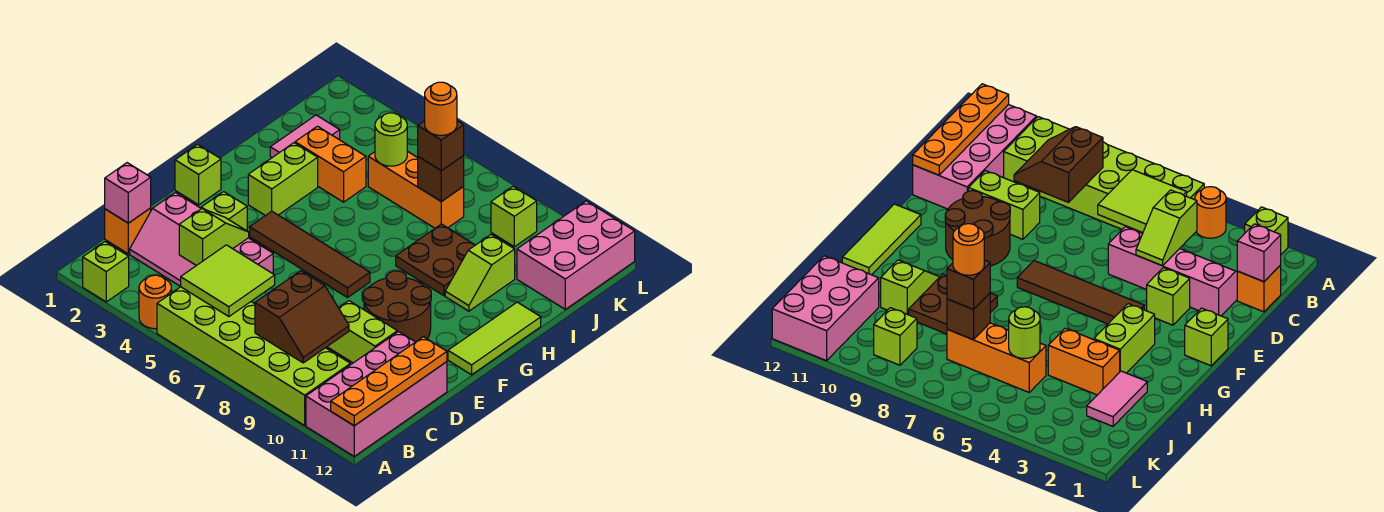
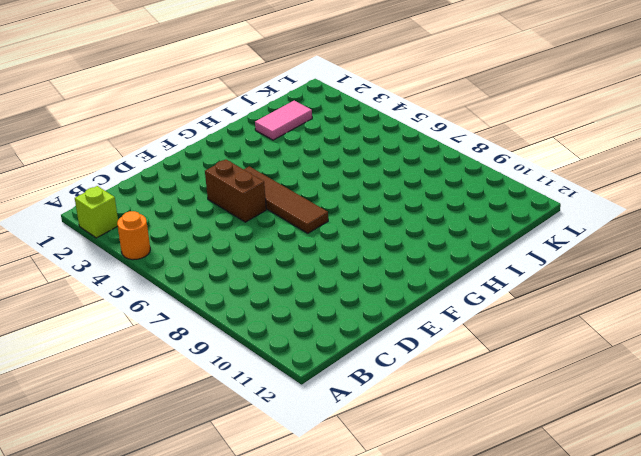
brown 1x2 brick [205,159,266,222] -> none
none -> lime 2x6 brick [157,287,350,425]
none -> pink 2x4 brick [306,332,447,456]
none -> orange 1x1 brick [105,208,151,254]

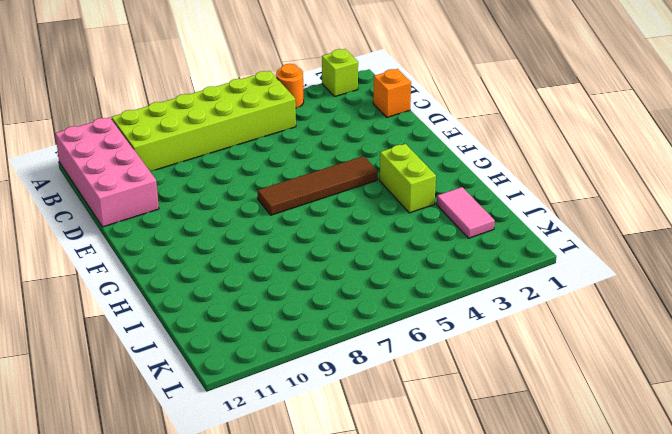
none -> pink 2x4 slope [130,193,273,287]
none -> lime 1x2 brick [327,301,397,363]
none -> lime 1x1 brick [201,192,247,231]

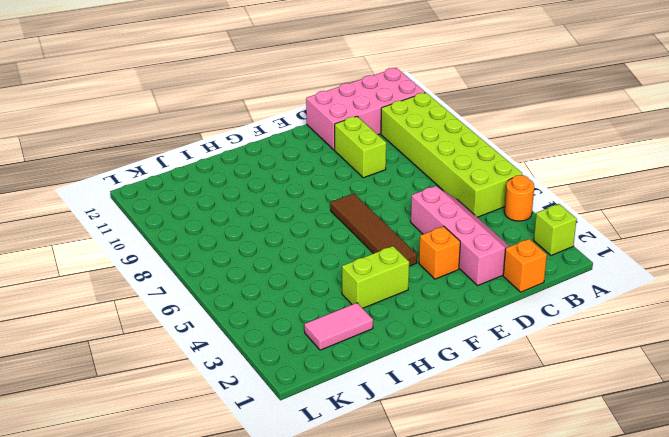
orange 1x1 brick [419,226,460,279] -> lime 1x1 brick [201,192,247,231]
none -> brown 2x2 round brick [363,271,431,342]
none -> lime 1x1 brick [175,144,221,205]
none -> lime 1x3 tile [448,302,541,375]

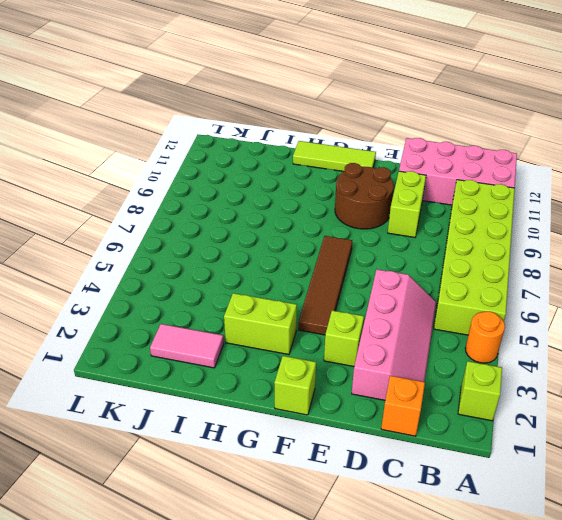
none -> brown 2x2 plate [396,224,475,296]
none -> lime 1x2 slope [445,235,515,311]
none -> orange 1x2 brick [295,126,366,202]

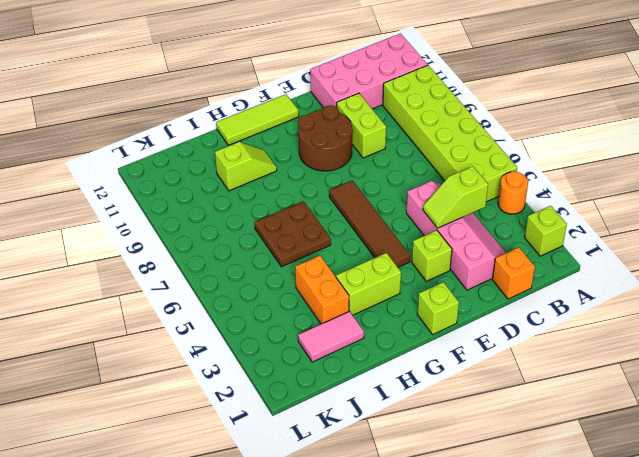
brown 2x2 plate [255,201,331,267] -> brown 2x2 plate moved to [396,224,475,296]
none -> orange 1x3 brick [368,151,464,228]
none -> pink 2x3 brick [517,201,635,309]
none -> lime 1x1 brick [491,186,537,247]

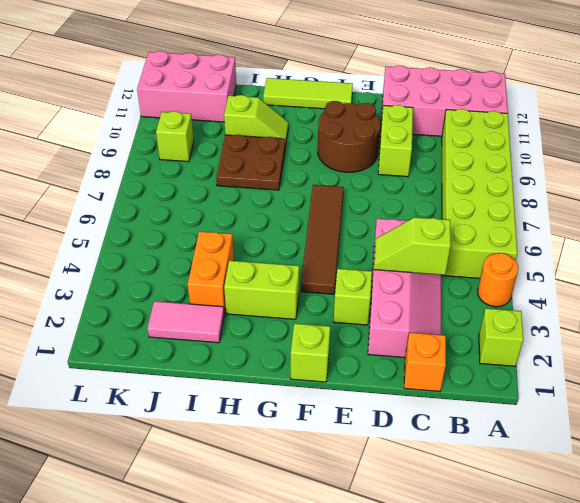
none -> orange 1x3 brick [368,151,464,228]
none -> orange 1x4 plate [331,337,447,426]
none -> lime 2x2 tile [181,245,275,317]

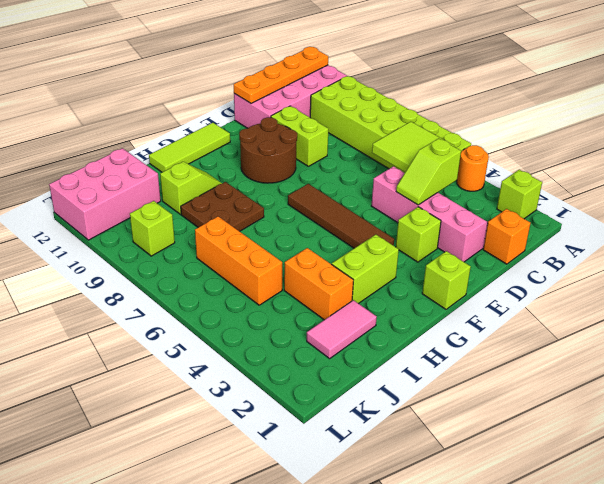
none -> brown 2x2 slope [255,271,349,363]
none -> pink 1x1 brick [105,163,151,223]
none -> lime 1x1 round brick [375,113,407,166]

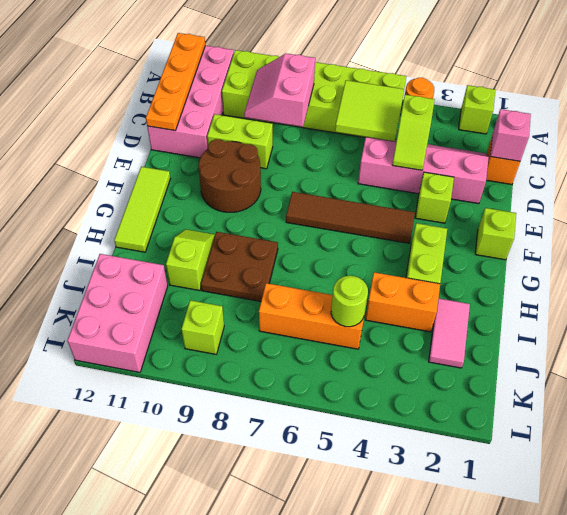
pink 2x2 slope [244,53,315,127] -> brown 2x2 slope [255,271,349,363]
none -> brown 1x1 brick [418,156,464,202]
none -> brown 1x1 brick [418,121,464,171]
none -> orange 1x1 round brick [425,82,457,135]

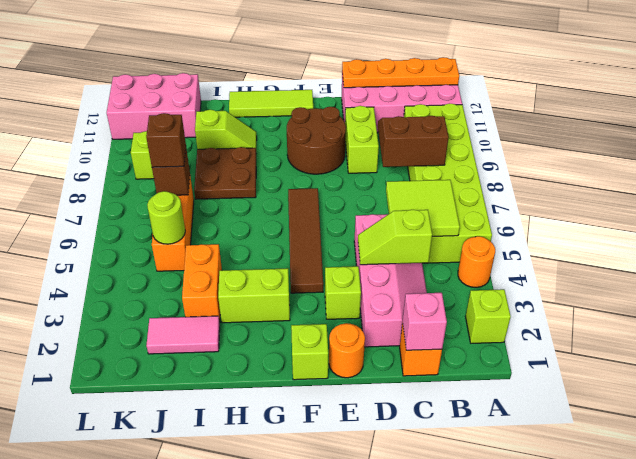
orange 1x1 round brick [329,323,365,378] -> orange 1x1 round brick moved to [425,82,457,135]

